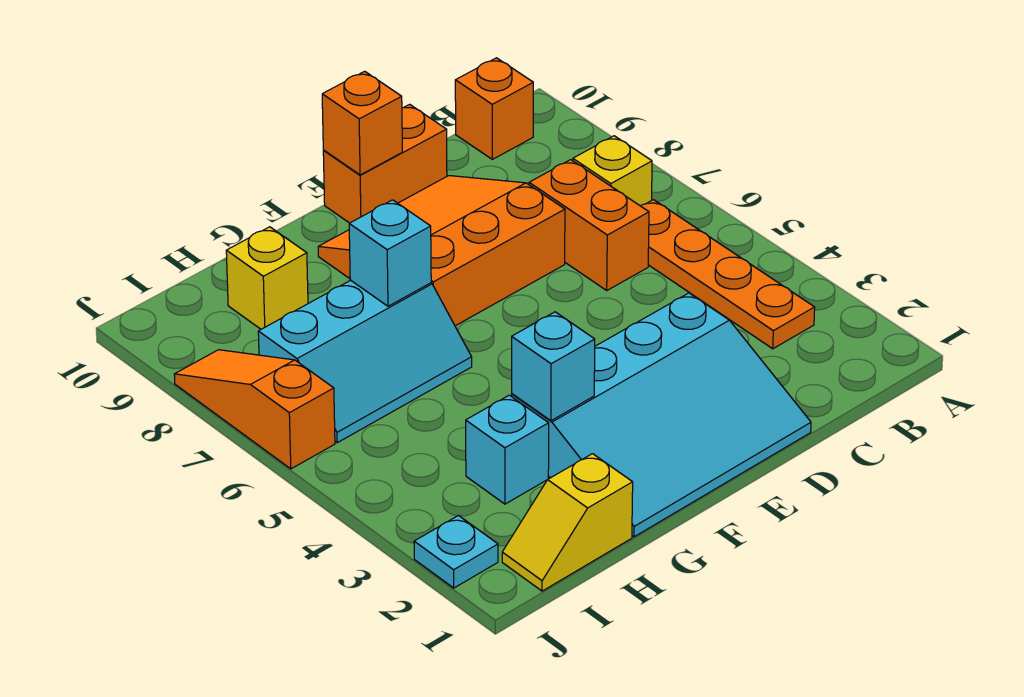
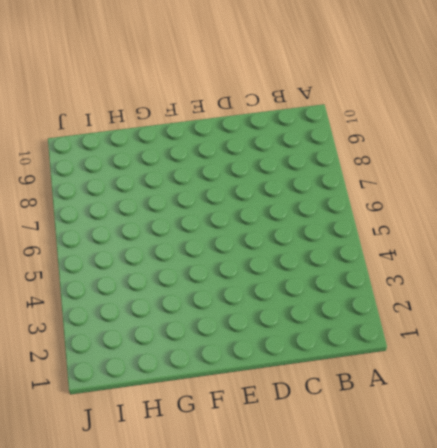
none -> orange 1x4 plate [641,200,815,349]
none -> yellow 1x1 brick [573,136,652,206]
none -> orange 1x1 brick [455,58,533,159]

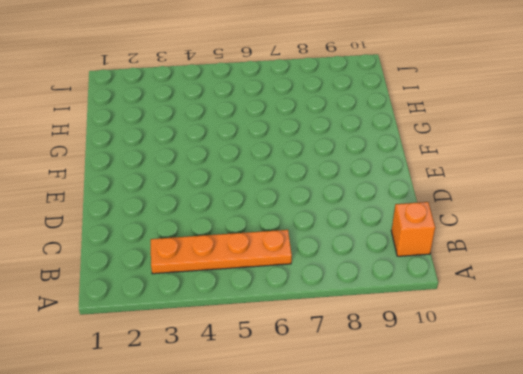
none -> yellow 1x1 brick [573,136,652,206]
none -> orange 1x2 brick [529,160,649,290]
none -> cyan 3x4 slope [512,293,811,537]

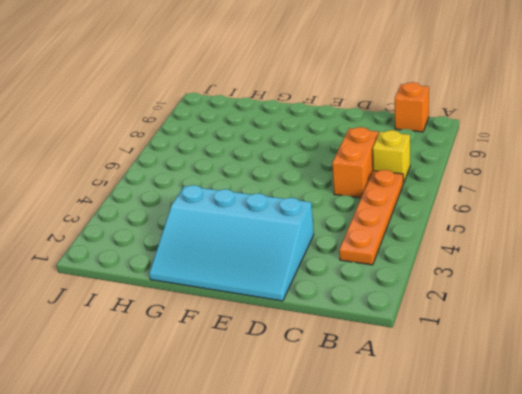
none -> orange 3x3 slope [318,176,565,326]
none -> orange 1x2 brick [323,104,447,223]
none -> cyan 2x3 slope [258,280,472,443]

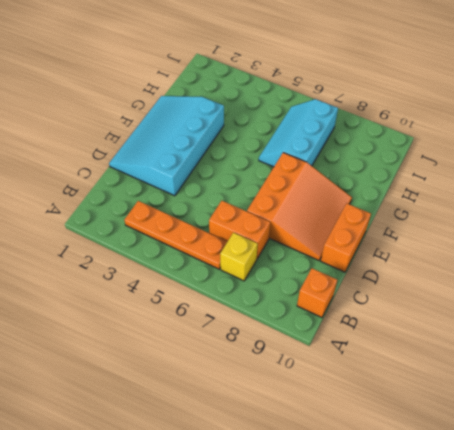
none -> yellow 1x2 slope [502,454,633,591]
none -> cyan 1x1 brick [466,395,549,504]
none -> yellow 1x1 brick [226,227,308,329]

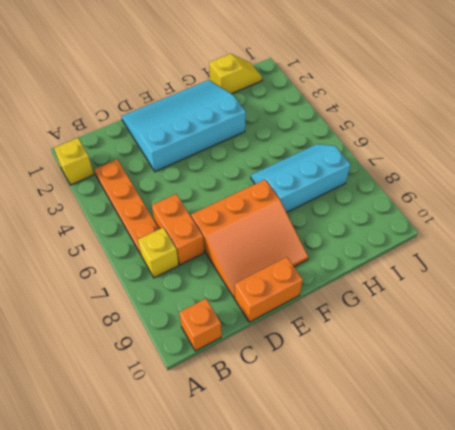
yellow 1x1 brick [54,138,94,185] -> yellow 1x1 brick moved to [226,227,308,329]
none -> cyan 1x1 brick [466,395,549,504]
none -> cyan 1x1 plate [414,516,498,588]
none -> orange 1x3 slope [174,350,335,469]

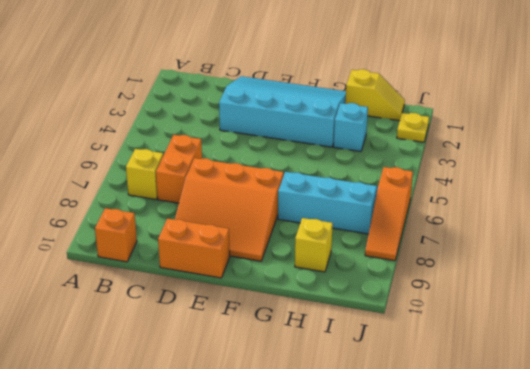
yellow 1x1 plate [397,113,429,142] -> cyan 1x1 plate [414,516,498,588]
none -> orange 1x4 plate [641,200,815,349]
none -> orange 1x1 brick [322,71,402,175]
none -> cyan 1x1 brick [512,312,595,421]

